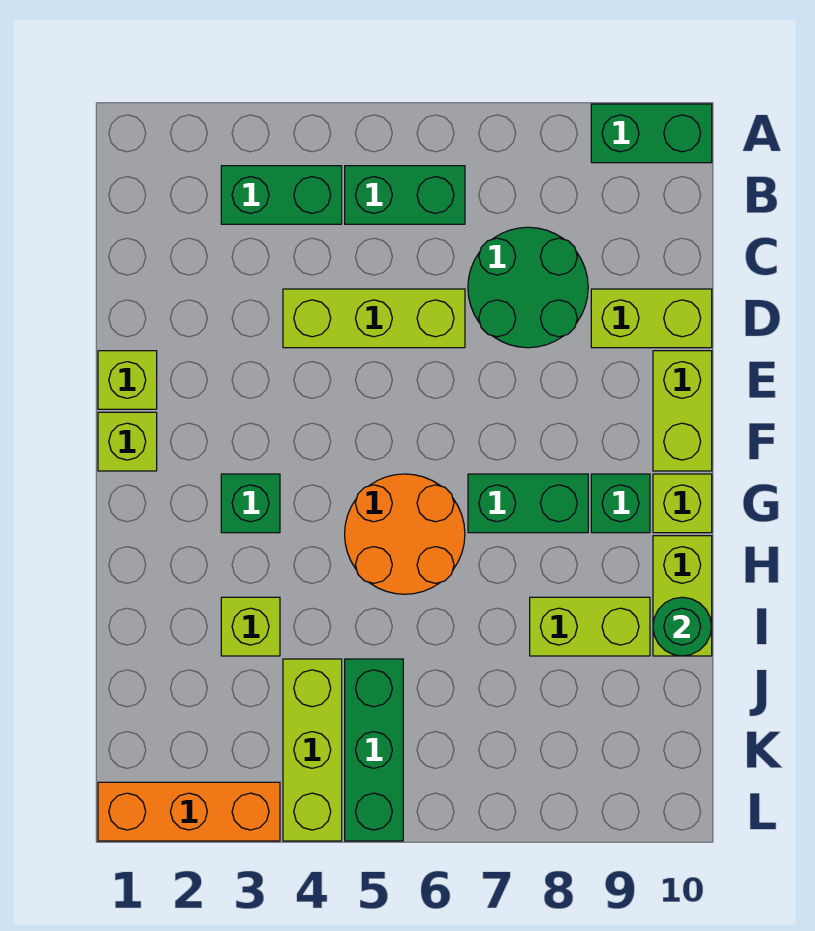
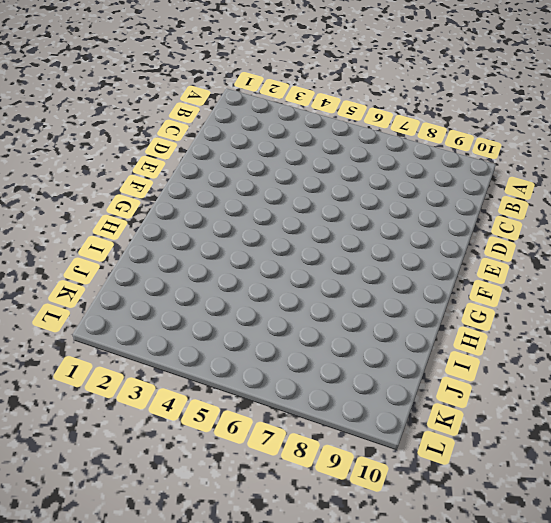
none -> green 1x2 brick [591,104,712,163]
none -> green 1x2 brick [221,166,342,224]
none -> green 1x2 brick [345,166,465,224]

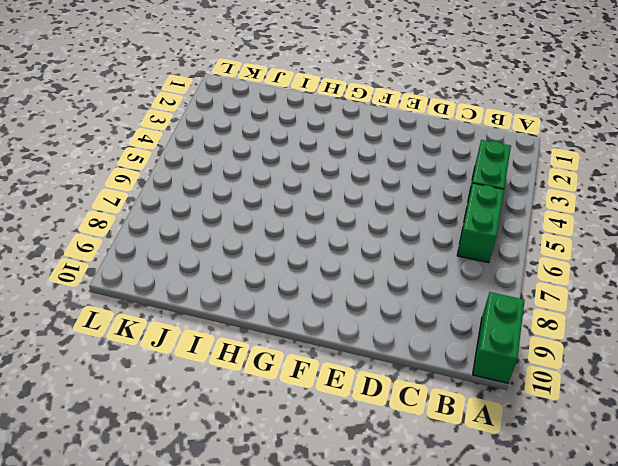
none -> green 2x2 round brick [468,227,588,348]
none -> lime 1x3 brick [283,289,465,348]
none -> lime 1x2 brick [591,289,712,348]

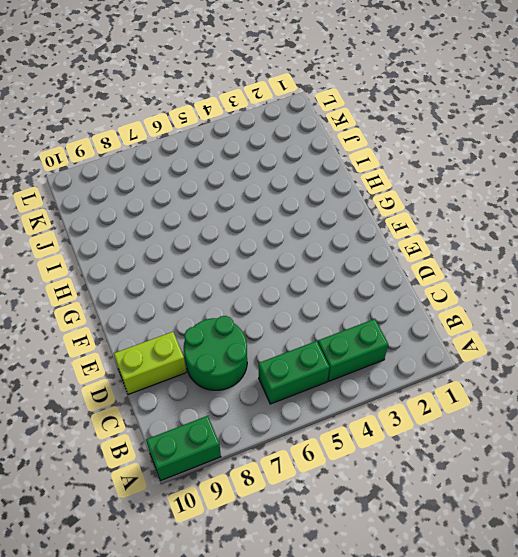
none -> lime 1x3 brick [283,289,465,348]
none -> lime 1x1 brick [98,351,157,409]
none -> lime 1x2 brick [653,351,712,471]

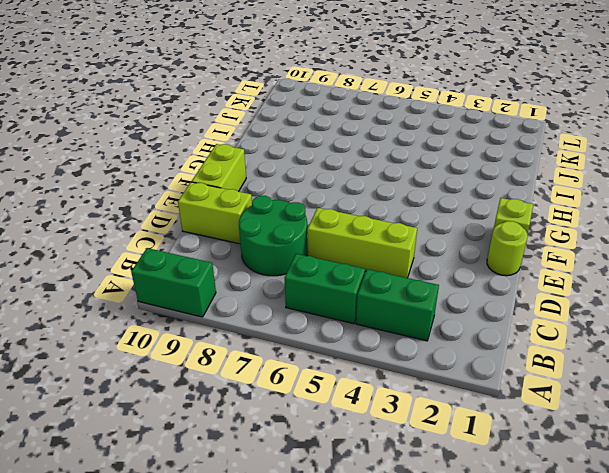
lime 1x1 round brick [487,221,528,276] -> lime 1x1 brick [98,351,157,409]
none -> green 1x1 brick [221,474,280,533]
none -> orange 2x2 round brick [345,474,465,594]
none -> green 1x2 brick [468,474,588,533]

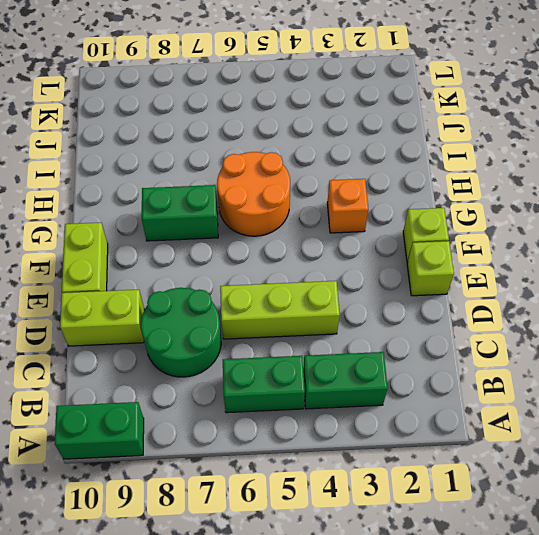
orange 1x1 brick [327,179,368,233] -> green 1x1 brick [221,474,280,533]
none -> green 1x1 brick [591,474,650,533]
none -> lime 1x1 brick [653,474,712,533]
none -> lime 1x2 brick [653,536,712,656]

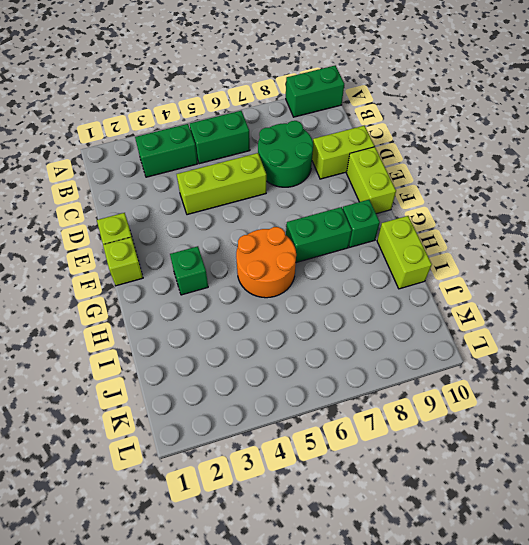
none -> lime 1x1 brick [653,474,712,533]
none -> lime 1x1 brick [221,597,280,656]
none -> lime 1x2 brick [530,597,650,656]

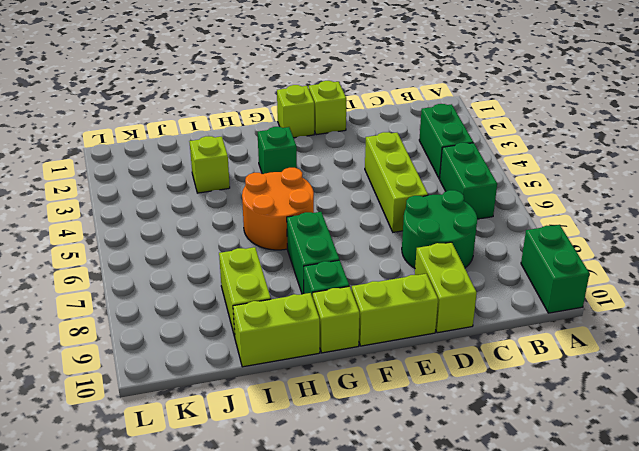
none -> lime 1x3 brick [283,659,342,841]
none -> green 1x3 brick [345,659,403,841]
none -> orange 1x3 brick [98,782,280,841]

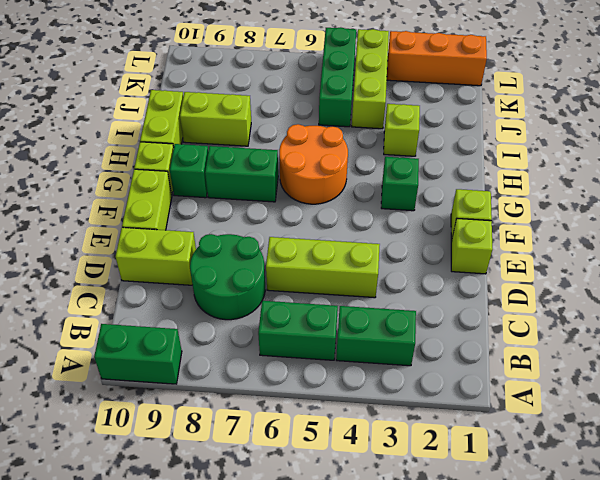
none -> green 1x1 round brick [653,597,712,656]

